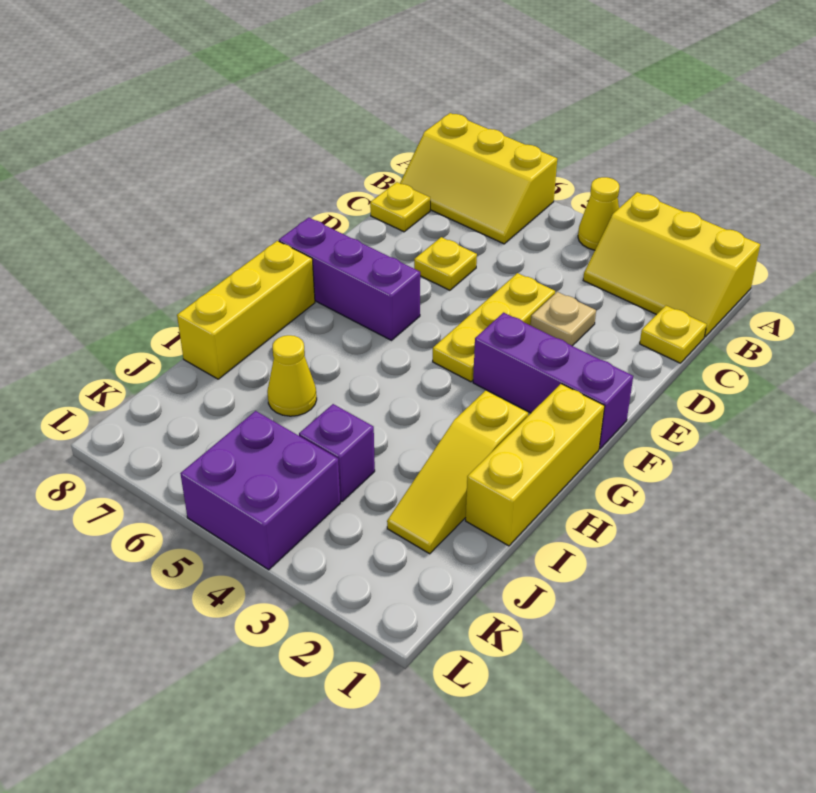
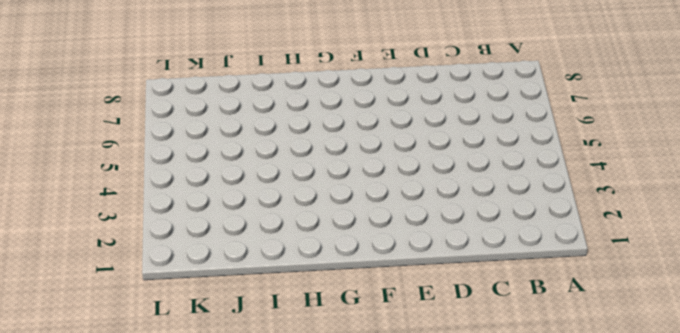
none -> yellow 2x3 slope [583,192,760,337]
none -> yellow 1x1 cone [578,177,620,250]
none -> yellow 2x3 slope [400,113,557,244]

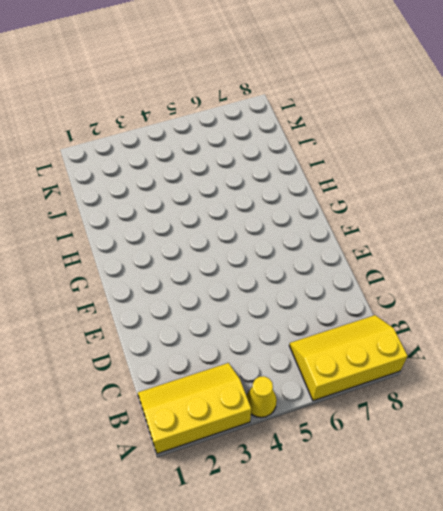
none -> yellow 1x1 plate [640,306,707,363]
none -> yellow 1x1 plate [370,182,430,232]
none -> tan 1x1 plate [531,292,596,346]

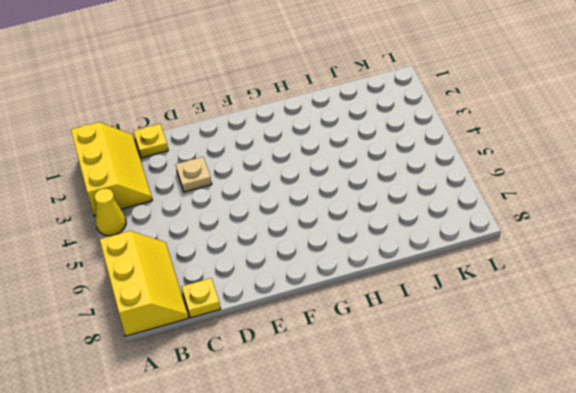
none -> yellow 1x3 plate [433,273,555,382]
none -> yellow 1x1 plate [414,237,477,290]
none -> purple 1x3 brick [473,313,633,449]

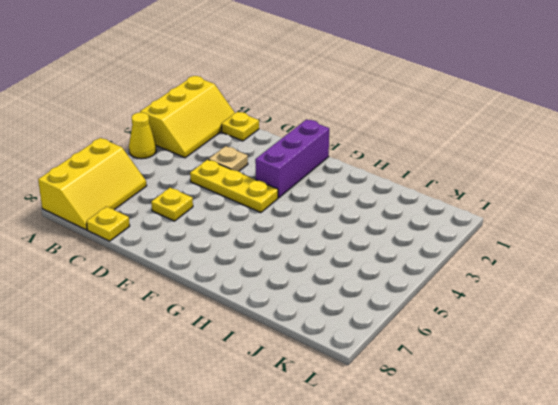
none -> purple 1x3 brick [279,218,420,340]
none -> yellow 1x3 brick [466,384,605,546]
none -> yellow 1x3 brick [177,241,315,379]

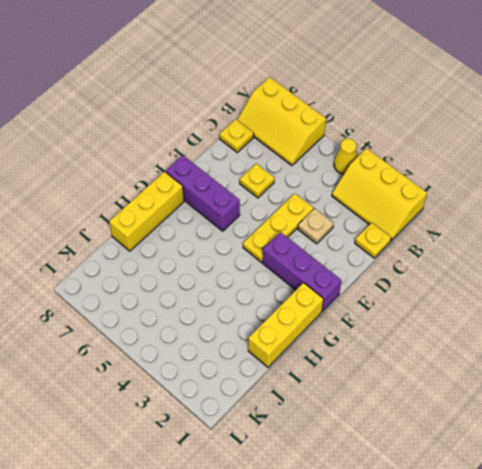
none -> yellow 1x3 slope [387,390,528,554]
none -> yellow 1x1 cone [267,335,317,416]
none -> purple 1x1 brick [299,404,375,502]

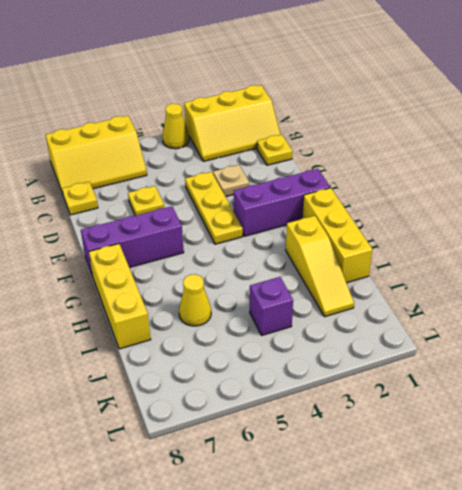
none -> purple 2x2 brick [180,411,340,570]

